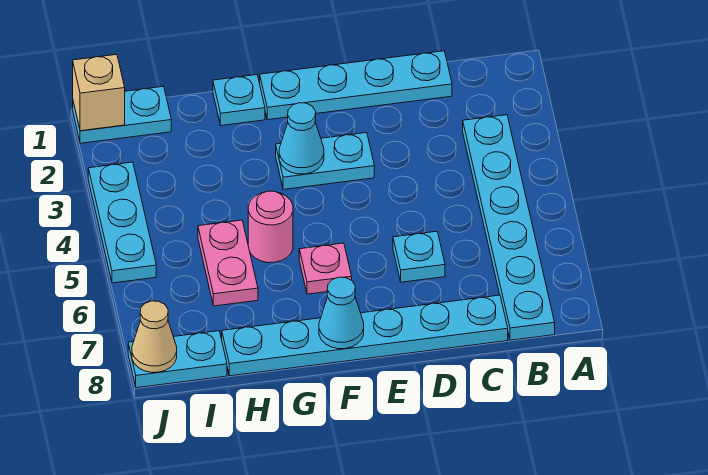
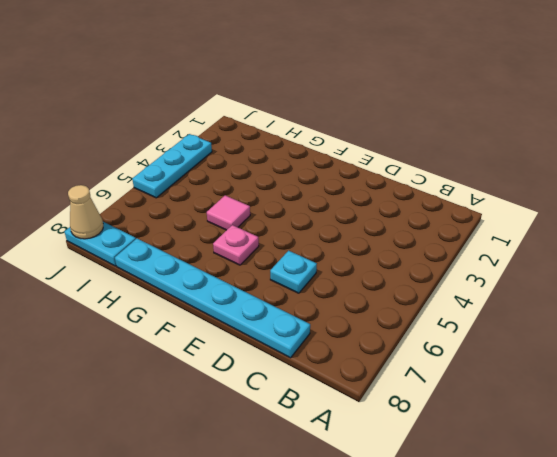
pink 1x1 tile [207,195,250,230] -> pink 1x1 round brick [248,191,293,263]
none -> cyan 1x6 plate [463,115,555,340]
none -> cyan 1x4 plate [260,51,452,120]
none -> cyan 1x2 plate [276,133,374,189]

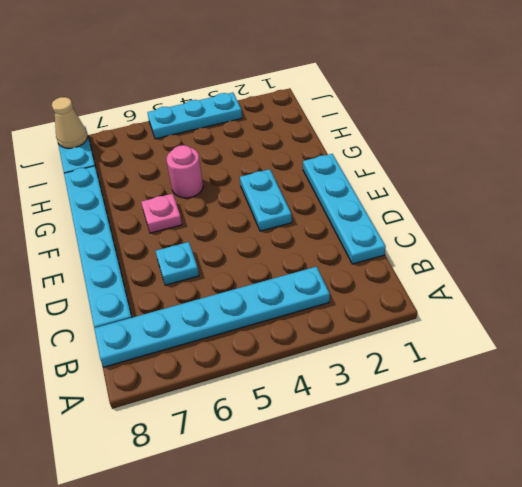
none -> cyan 1x1 plate [213,75,265,126]
none -> pink 1x2 plate [198,220,258,306]
none -> cyan 1x2 plate [73,86,171,143]

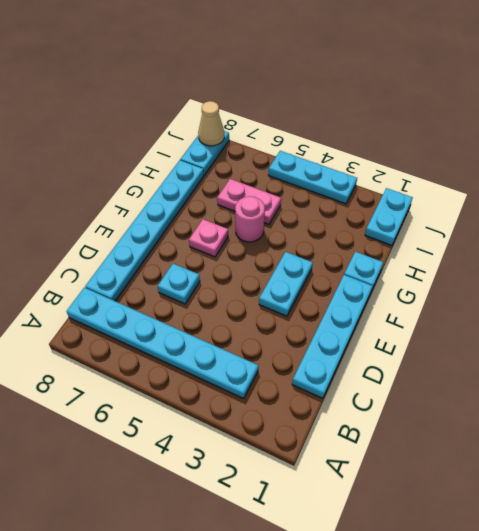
none -> cyan 1x1 cone [279,103,324,174]
none -> cyan 1x1 cone [319,277,364,349]
none -> tan 1x1 brick [73,54,125,131]

